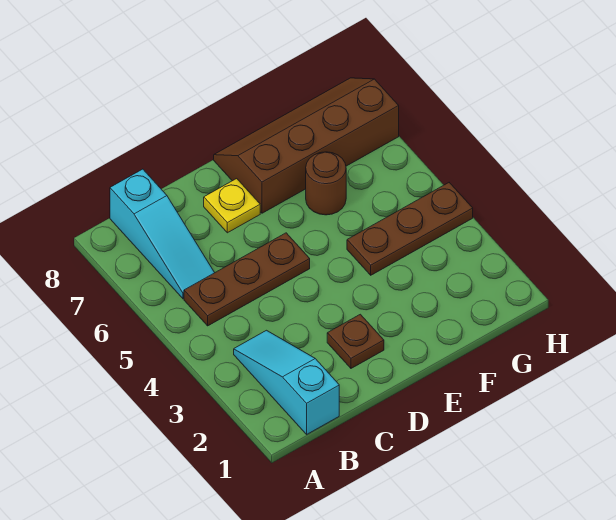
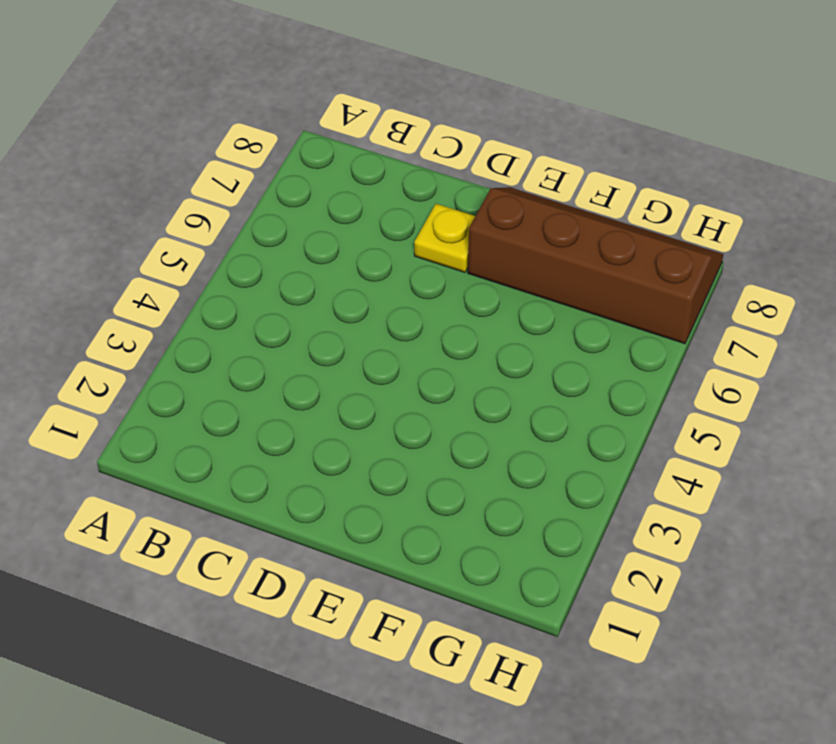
none -> cyan 1x3 slope [234,330,339,434]
none -> brown 1x3 plate [184,233,310,326]

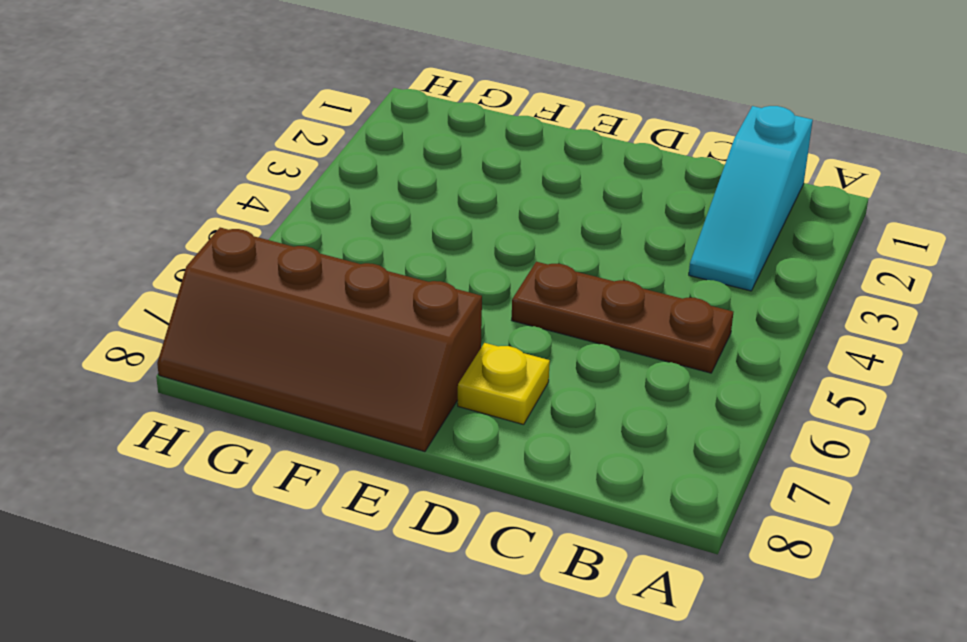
none -> cyan 1x3 slope [110,169,215,299]
none -> brown 1x1 plate [327,314,384,368]

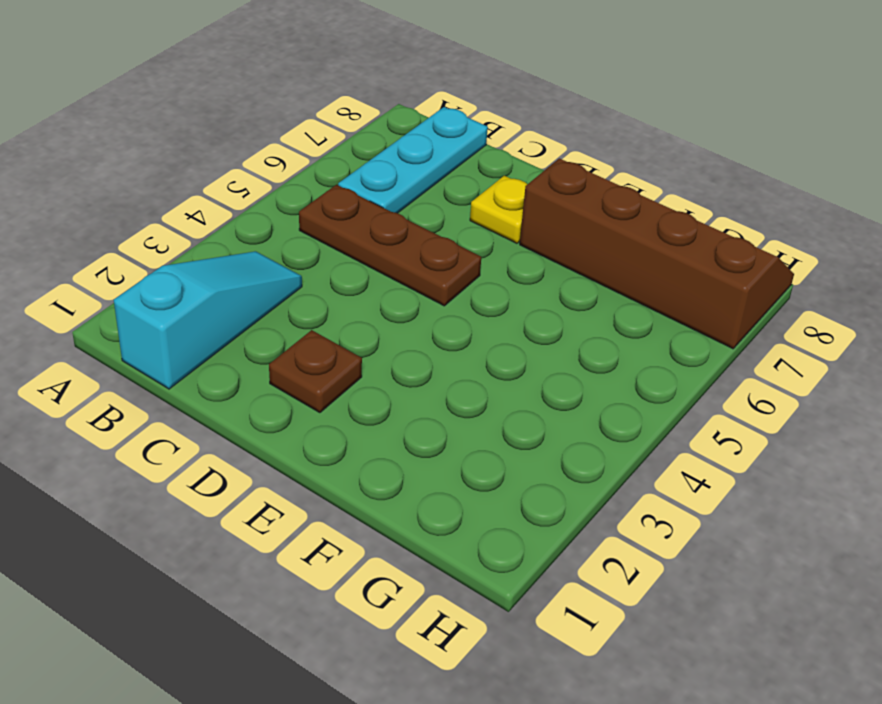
cyan 1x3 plate [338,107,488,213] -> cyan 1x3 slope [110,169,215,299]
none -> brown 1x3 plate [347,183,473,275]
none -> brown 1x1 round brick [306,152,346,215]

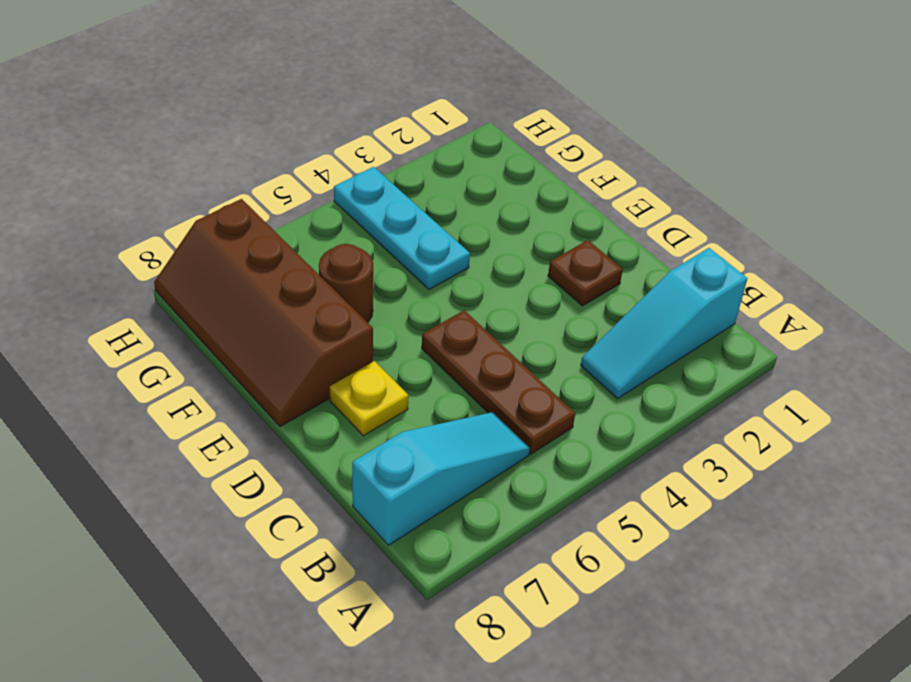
cyan 1x3 plate [334,167,470,289] -> brown 1x3 plate [347,183,473,275]

